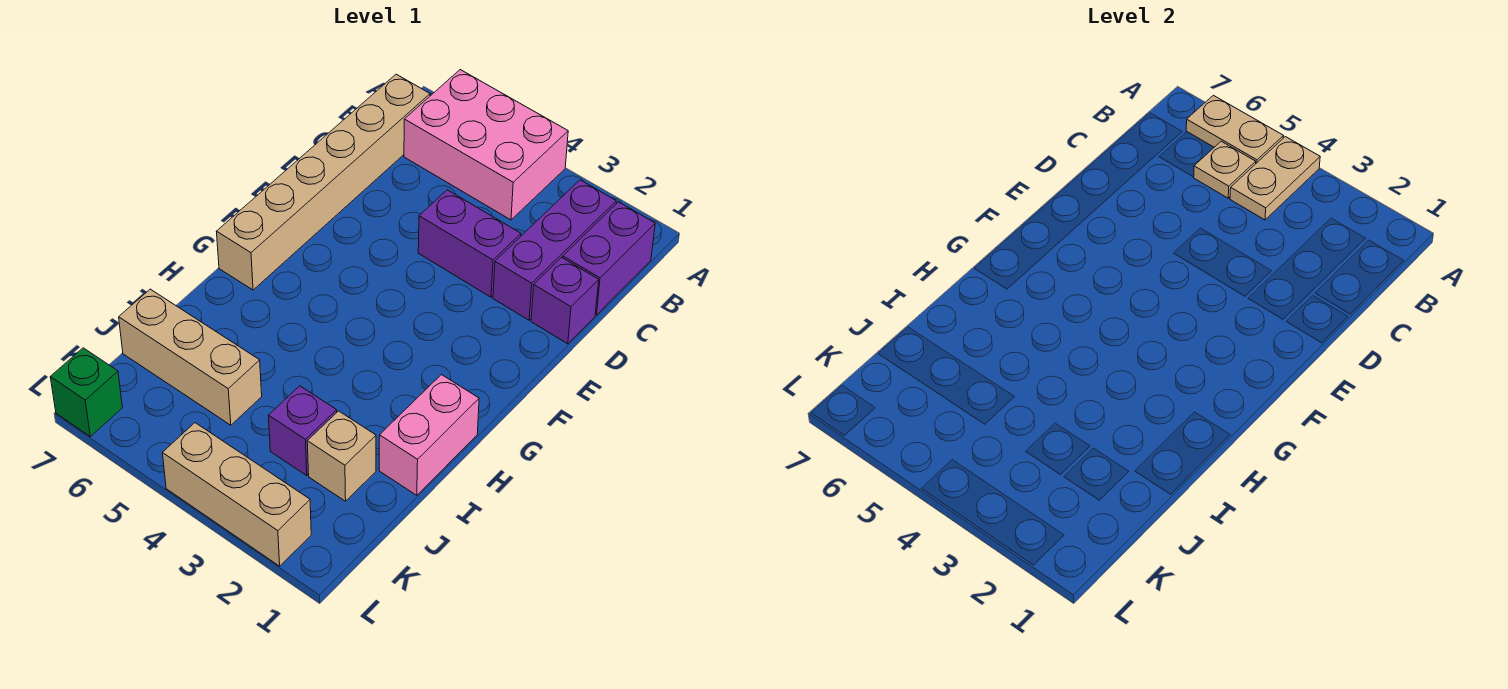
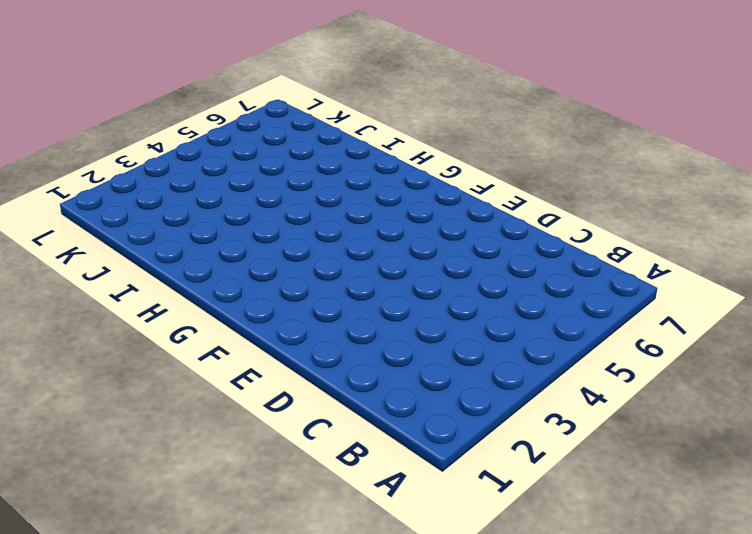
none -> pink 2x3 brick [404,70,568,220]
none -> purple 1x2 brick [563,202,655,315]
none -> purple 1x3 brick [493,180,616,320]

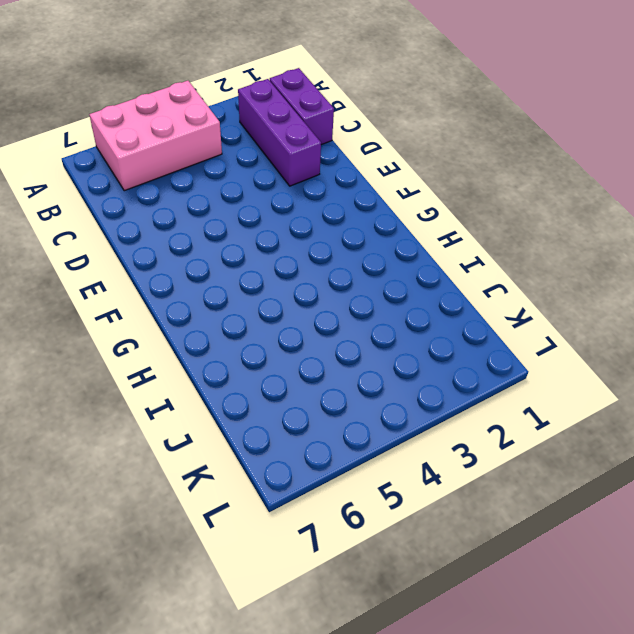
none -> tan 1x6 brick [216,74,430,290]
none -> purple 1x1 brick [531,258,599,344]
none -> purple 1x2 brick [418,190,521,297]

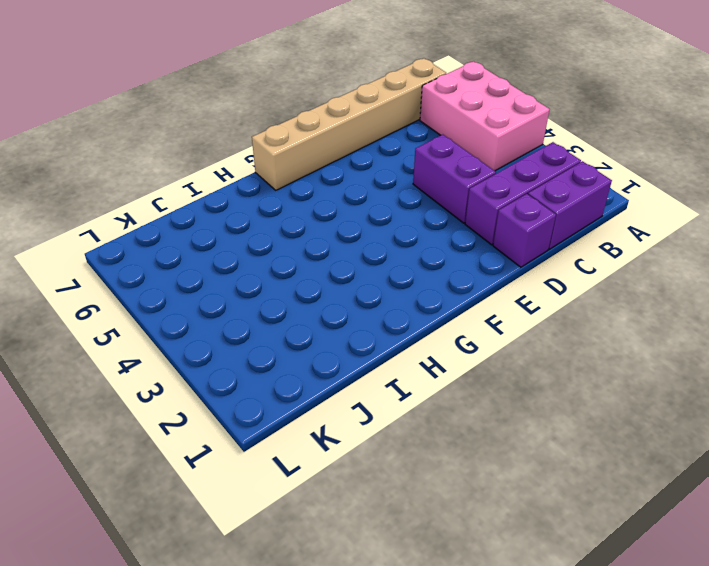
none -> pink 1x2 brick [379,375,479,495]
none -> tan 1x1 brick [307,411,376,501]
none -> purple 1x1 brick [269,386,337,475]

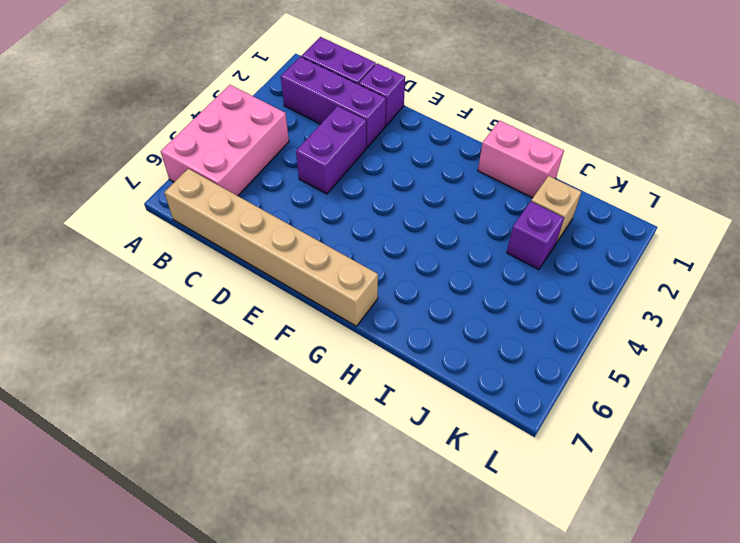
none -> tan 1x3 brick [119,289,262,425]
none -> tan 1x3 brick [163,423,311,566]
none -> green 1x1 brick [50,348,122,436]

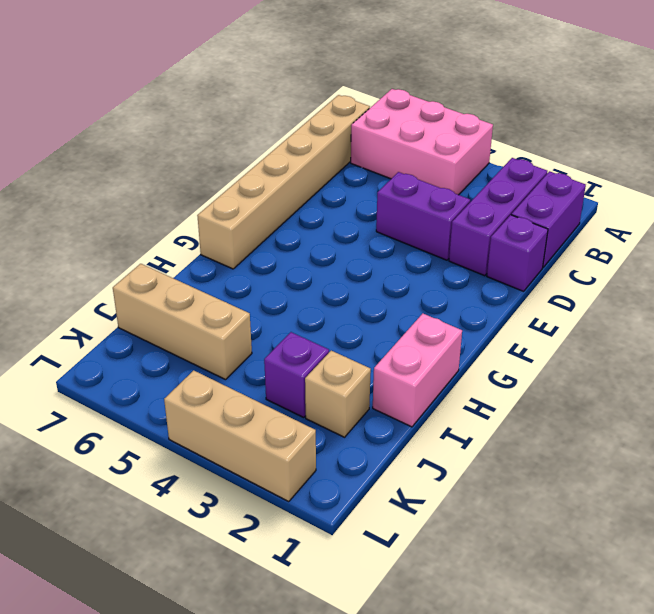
none -> green 1x1 brick [50,348,122,436]
none -> tan 1x2 plate [1230,137,1320,220]
none -> tan 1x2 plate [1186,95,1283,163]

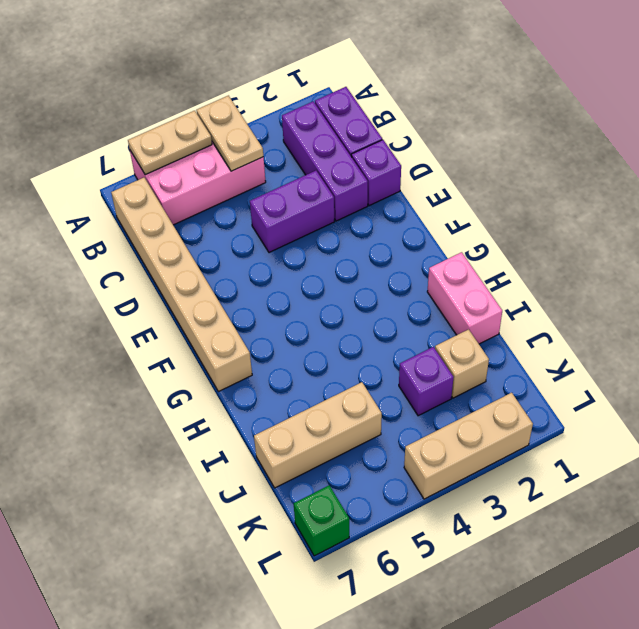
none -> tan 1x1 plate [1194,141,1256,198]

